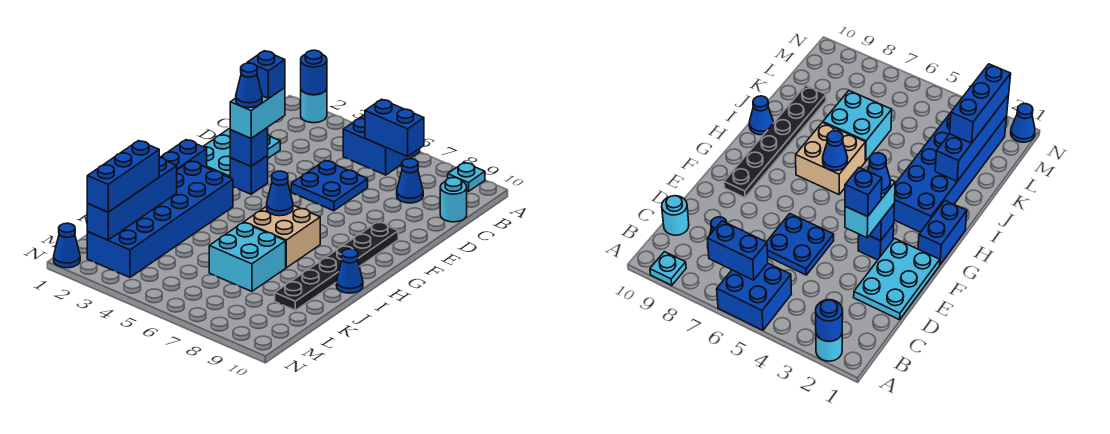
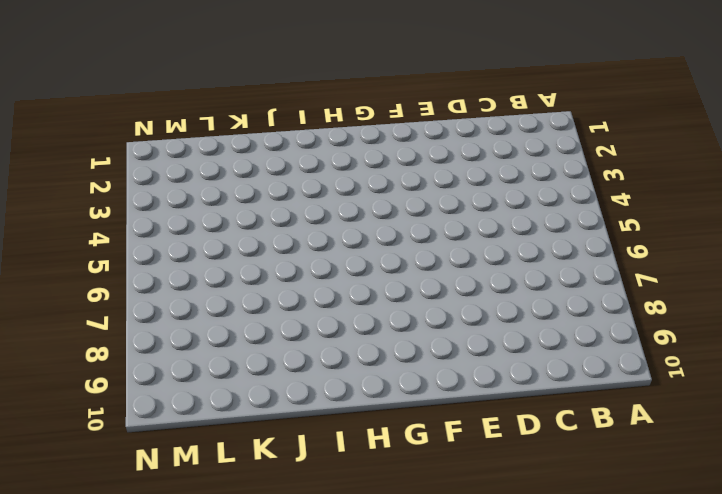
none -> cyan 1x1 round brick [301,89,327,123]
none -> blue 2x2 brick [343,115,420,175]
none -> cyan 1x1 plate [448,162,485,192]

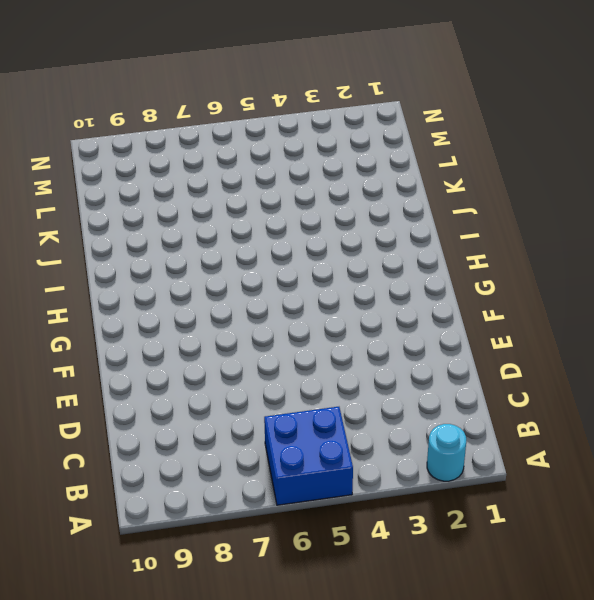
none -> cyan 1x1 plate [448,162,485,192]
none -> blue 1x1 cone [397,159,423,203]
none -> cyan 1x1 round brick [440,178,467,222]

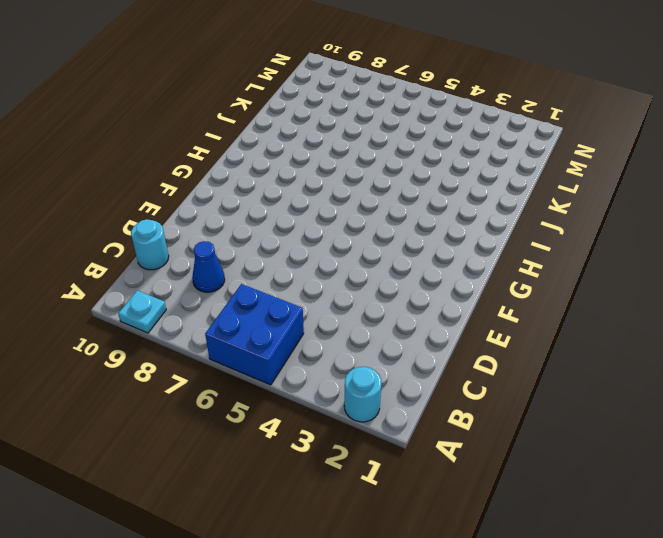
none -> cyan 2x3 plate [203,128,280,178]
none -> blue 2x2 plate [291,160,368,211]
none -> blue 1x1 brick [230,156,268,194]

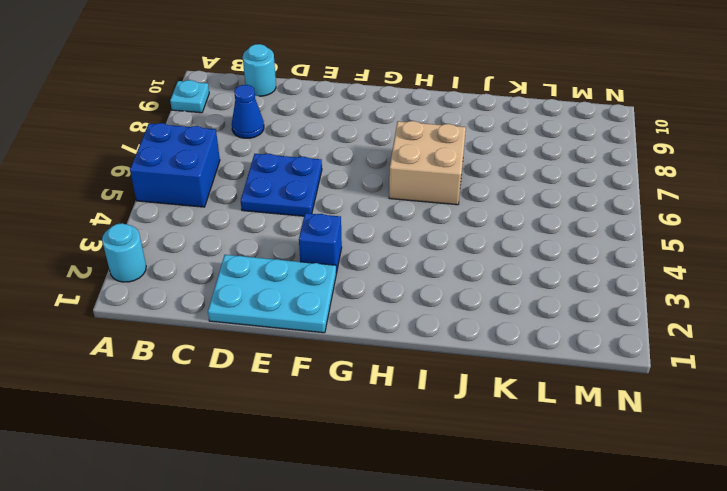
none -> black 1x6 plate [275,222,398,310]
none -> blue 1x2 brick [160,140,207,170]
none -> blue 2x6 brick [87,161,233,277]

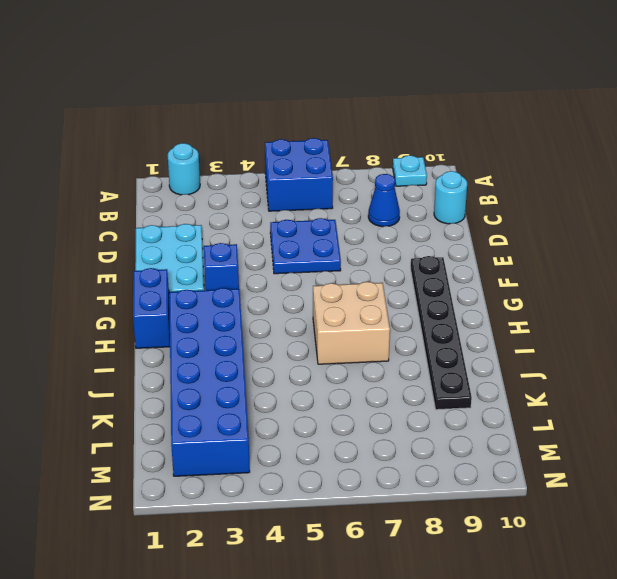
none -> blue 1x1 cone [336,249,363,293]
none -> cyan 2x2 brick [209,223,286,292]
none -> blue 1x1 cone [54,223,80,268]

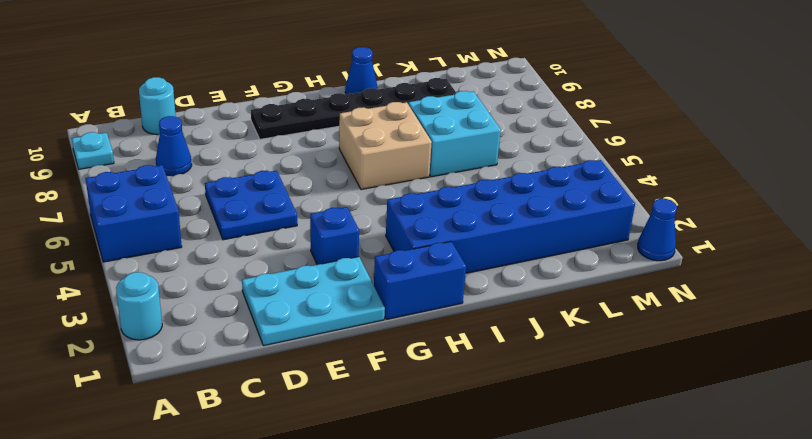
none -> blue 1x1 round brick [301,50,327,95]
none -> blue 1x2 brick [365,99,424,157]
none -> blue 1x1 brick [230,128,268,166]

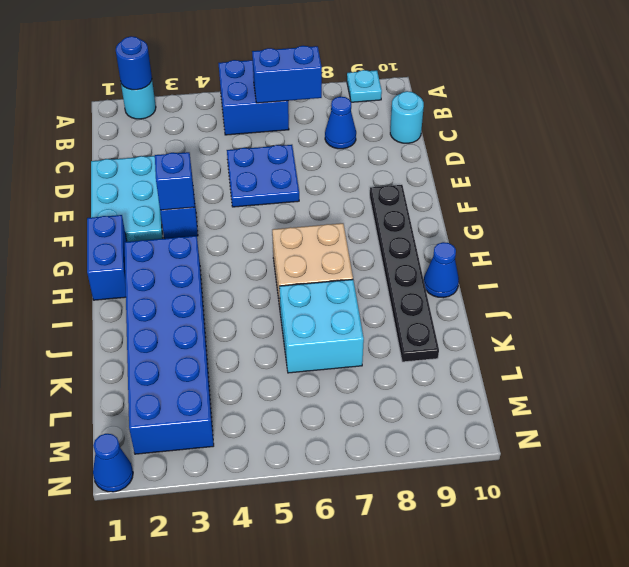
none -> blue 1x1 cone [267,171,293,216]
none -> blue 1x4 brick [87,157,177,240]
none -> cyan 1x2 brick [230,88,285,138]

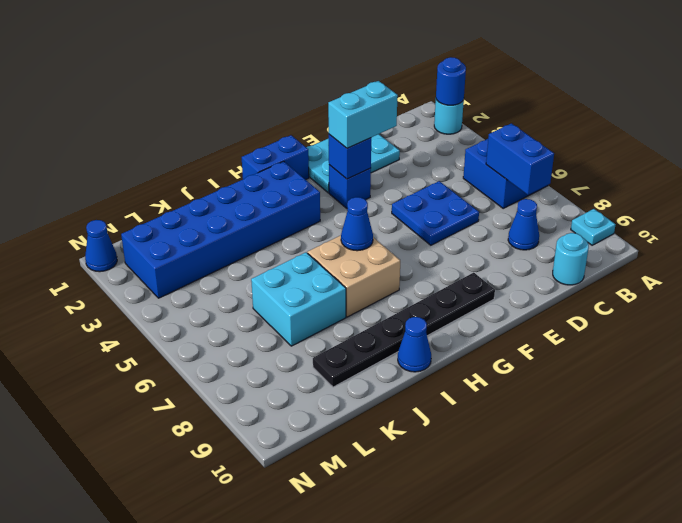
none -> blue 1x4 brick [87,157,177,240]
none -> blue 1x3 brick [87,141,159,212]
none -> blue 1x1 brick [248,51,285,98]

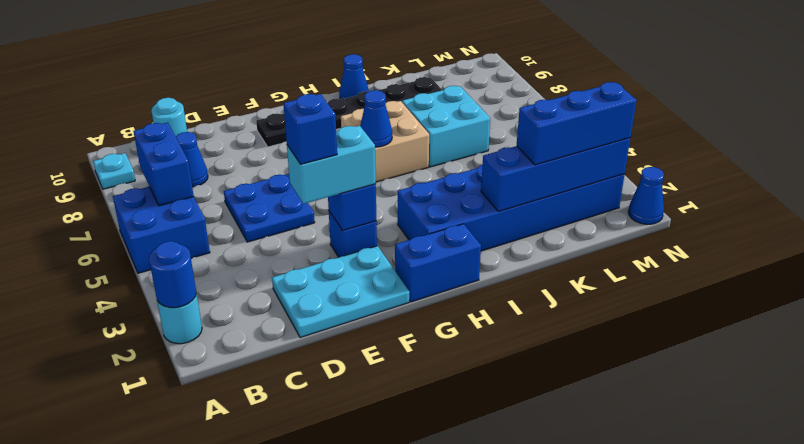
none -> blue 1x1 cone [236,63,262,108]

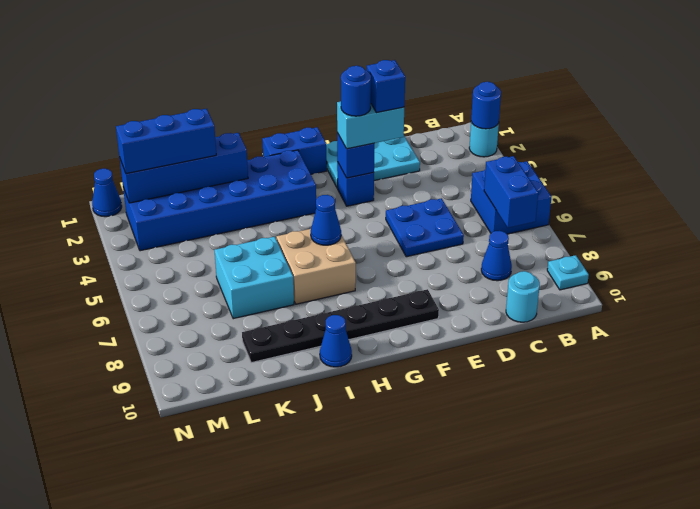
blue 1x1 round brick [341,66,371,116] -> blue 1x1 cone [236,63,262,108]

